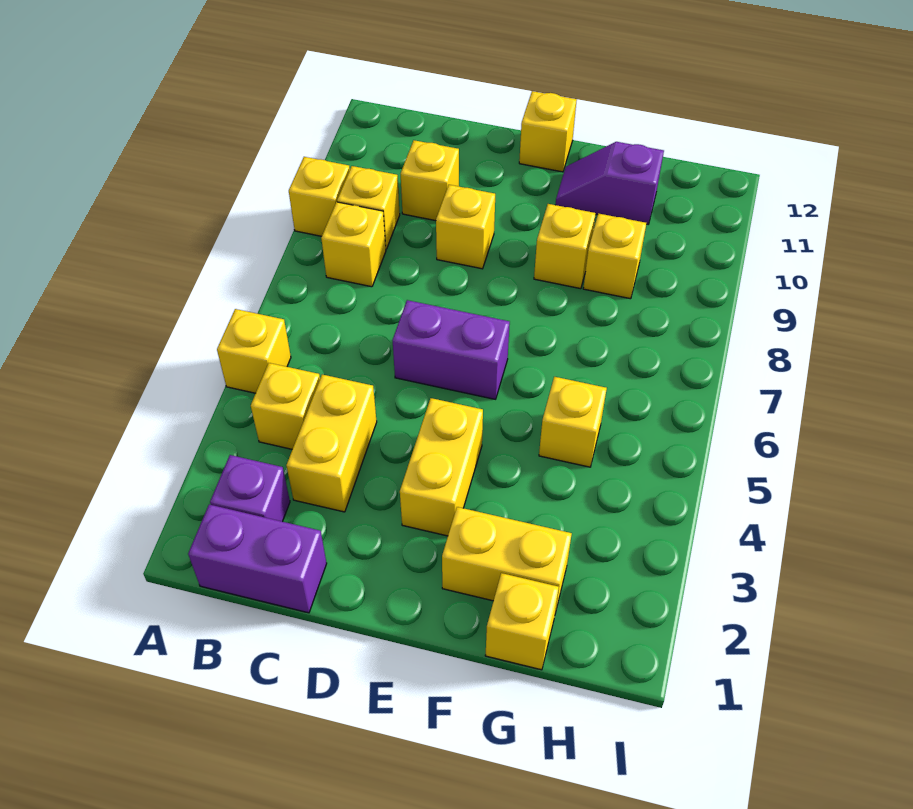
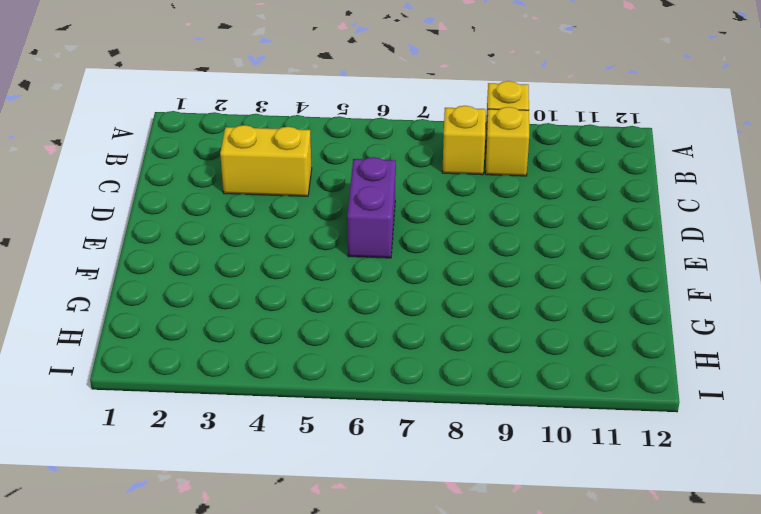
none -> yellow 1x1 brick [217,309,291,393]
none -> purple 1x2 brick [188,505,327,613]
none -> purple 1x1 brick [210,455,290,522]

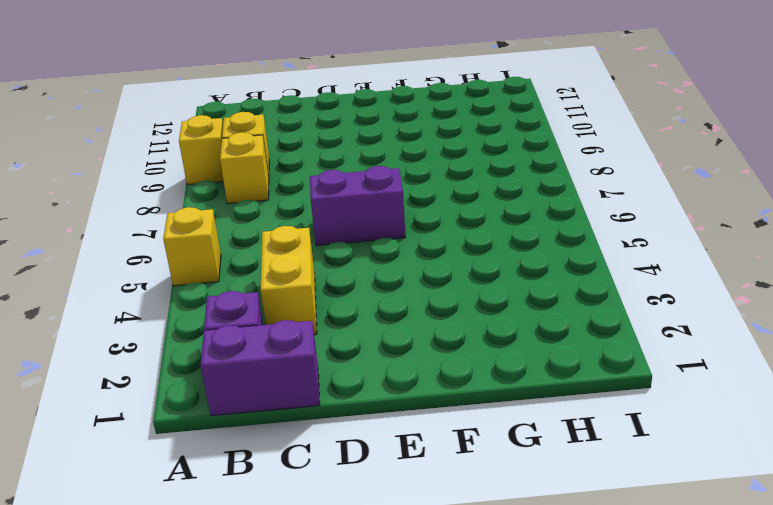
none -> yellow 1x1 brick [251,363,320,449]
none -> yellow 1x1 brick [401,140,459,221]
none -> yellow 1x1 brick [436,185,495,269]

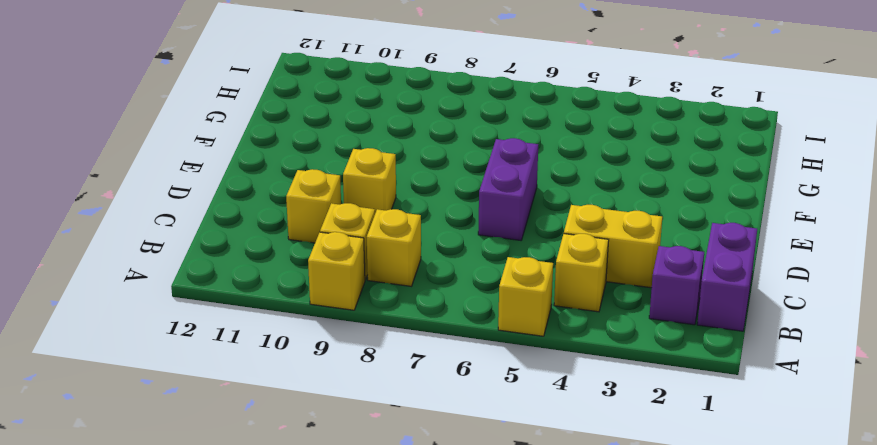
none -> yellow 1x2 brick [400,398,483,536]
none -> yellow 1x1 brick [519,91,577,172]
none -> yellow 1x2 brick [442,507,572,613]

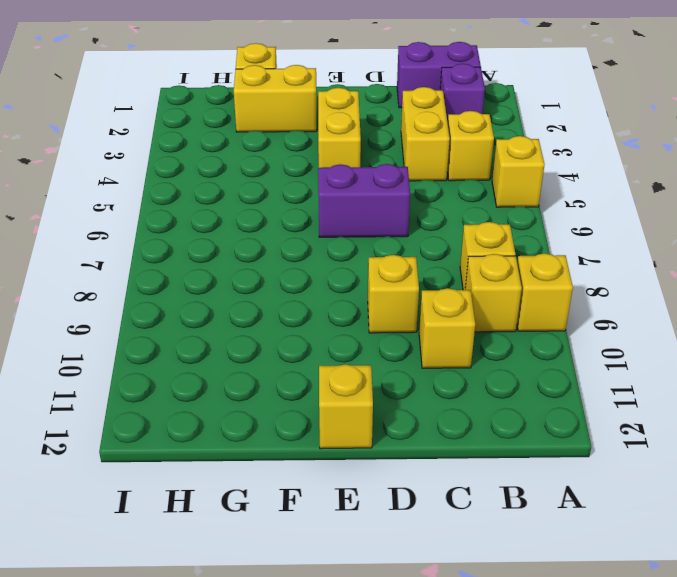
none -> yellow 1x1 brick [534,204,596,289]
none -> purple 1x2 slope [556,142,664,224]
none -> yellow 1x1 brick [539,377,607,467]

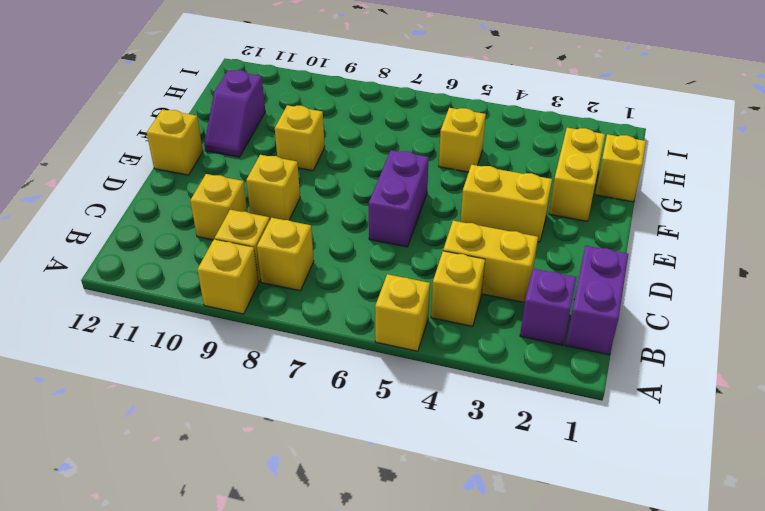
none -> yellow 1x1 brick [583,213,646,299]

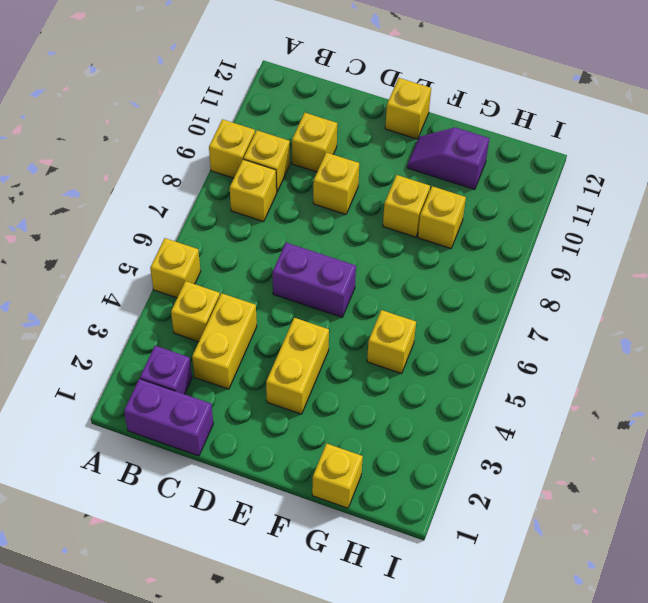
none -> yellow 1x2 brick [442,507,572,613]

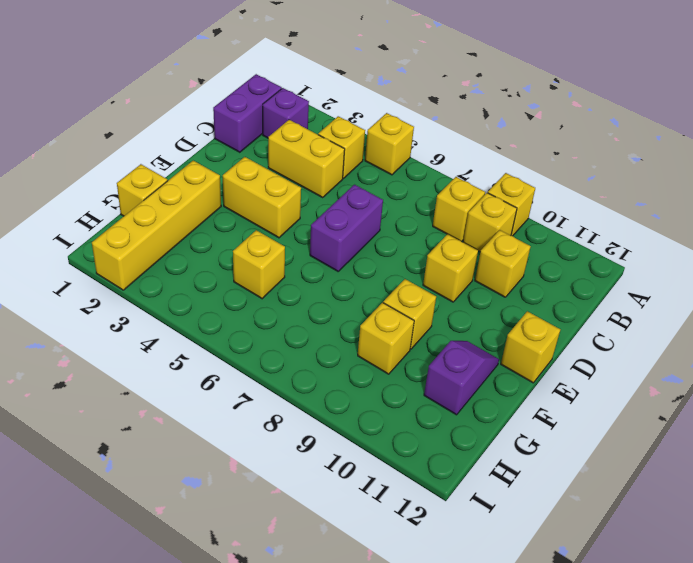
yellow 1x4 brick [92,161,221,290] -> yellow 1x2 brick [442,507,572,613]

